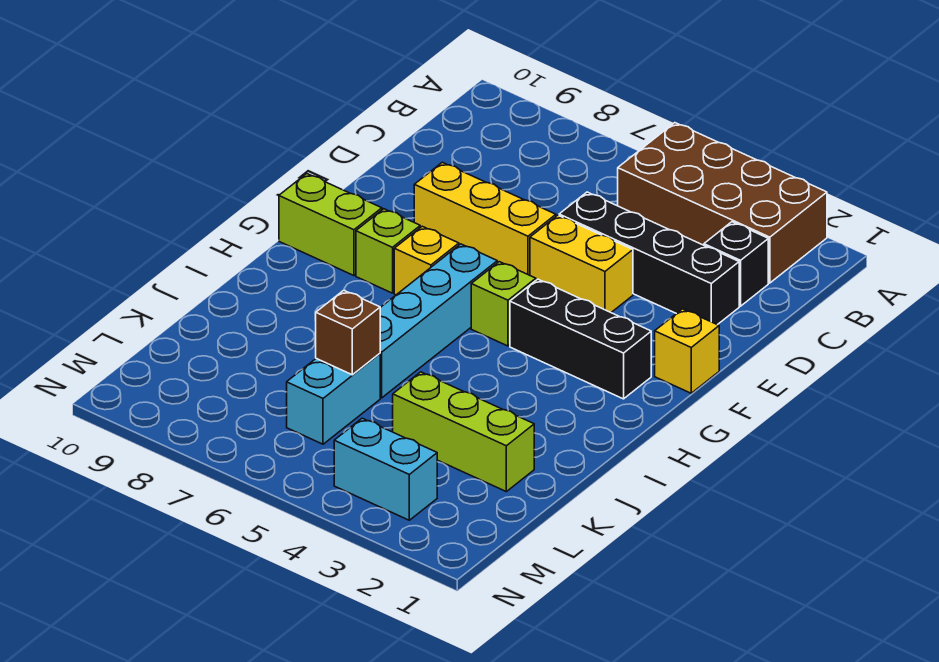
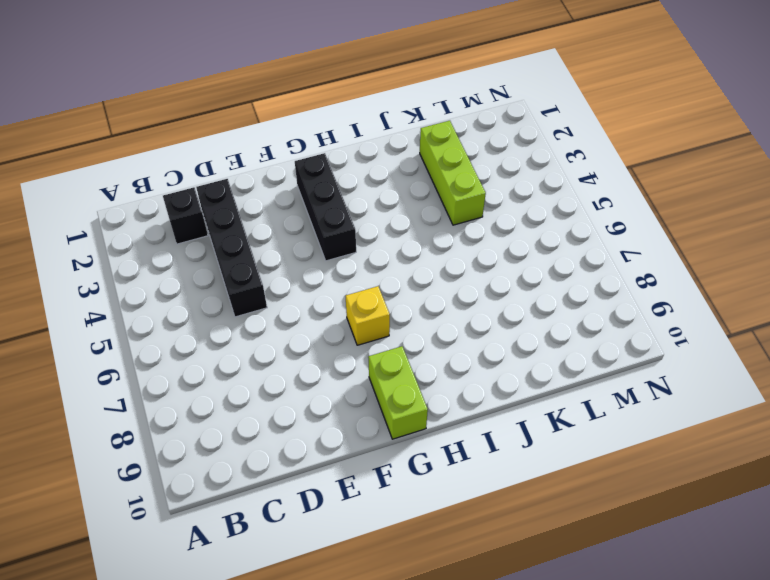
none -> brown 2x4 brick [618,123,827,283]
none -> yellow 1x2 brick [530,215,633,312]
none -> yellow 1x3 brick [414,162,556,275]

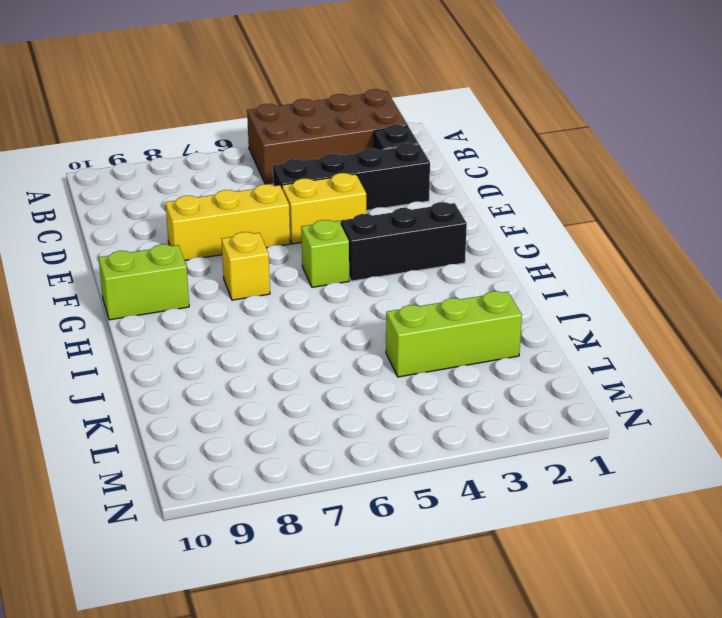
none -> yellow 1x1 brick [655,309,719,393]
none -> cyan 1x4 brick [380,244,497,398]
none -> lime 1x1 brick [356,209,420,293]

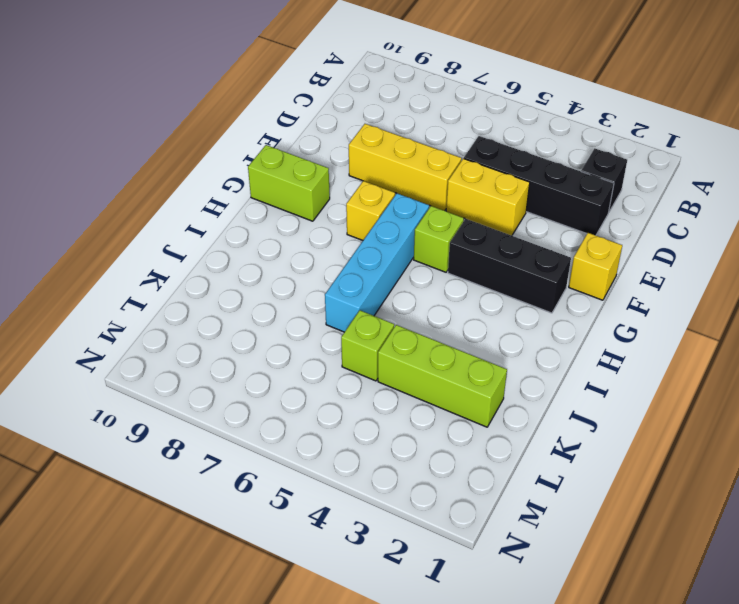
lime 1x1 brick [341,310,394,381] -> lime 1x1 brick moved to [356,209,420,293]
none -> brown 2x4 brick [618,123,827,283]
none -> cyan 1x2 brick [287,354,380,444]
none -> cyan 1x2 brick [334,418,437,520]

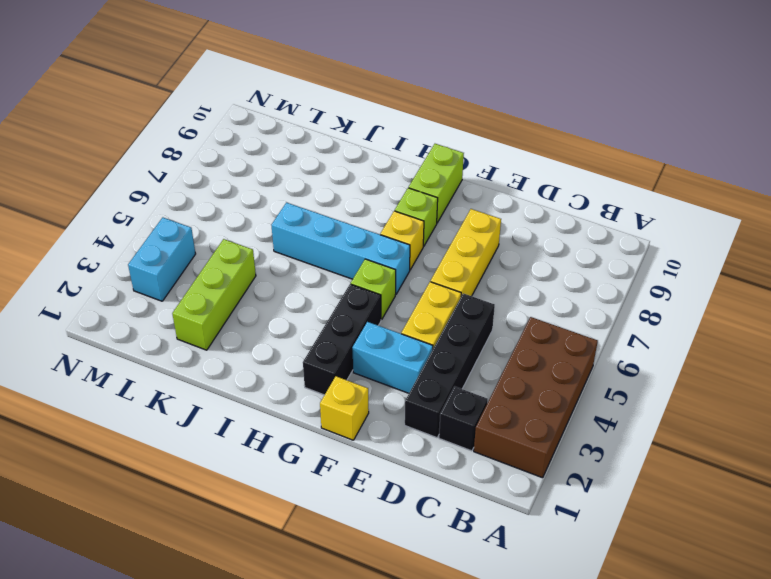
cyan 1x2 brick [352,322,433,393] -> cyan 1x2 brick moved to [287,354,380,444]
none -> brown 1x1 brick [316,290,380,375]

